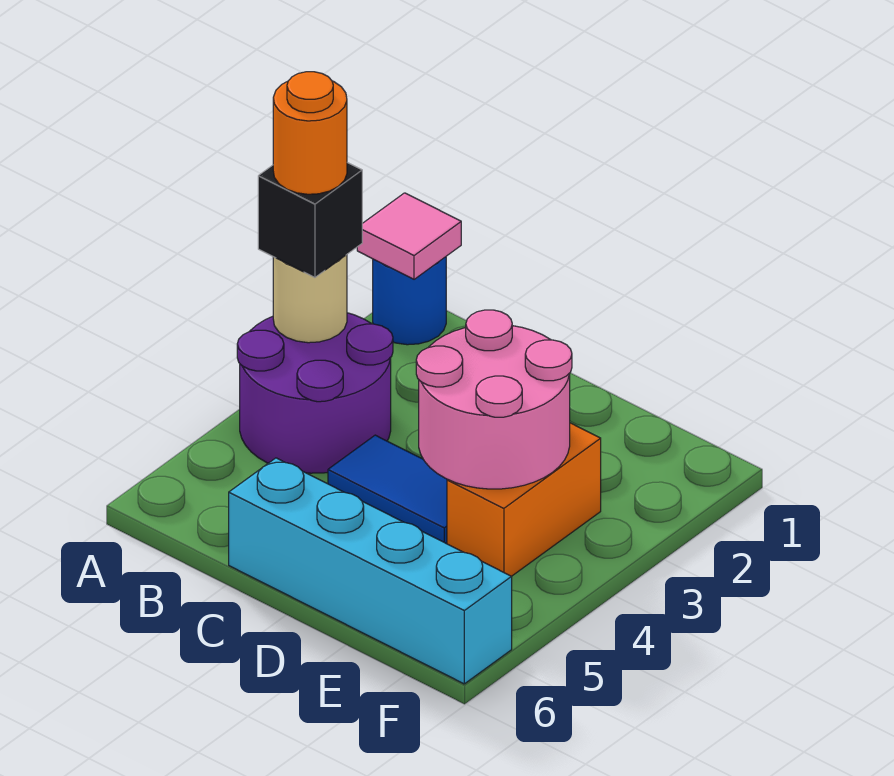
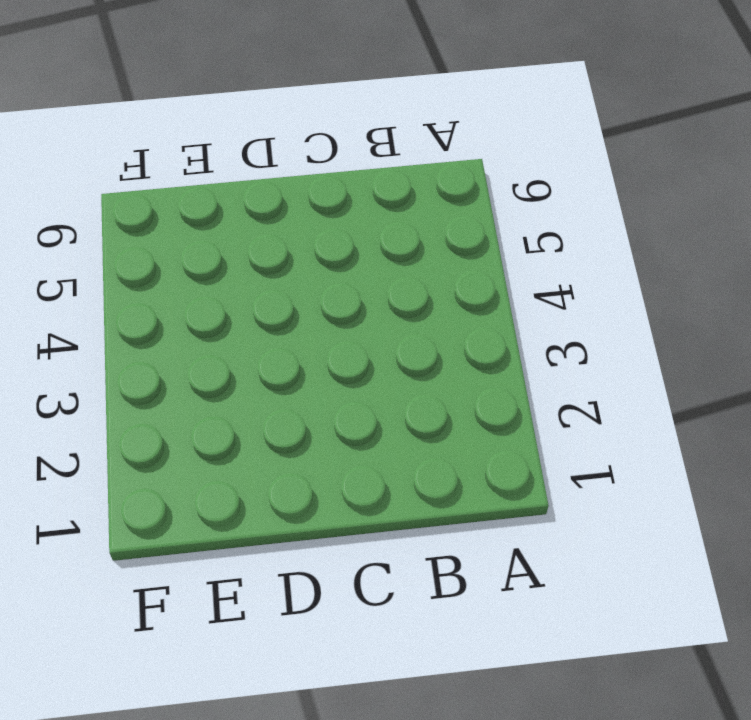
none -> blue 1x1 round brick [373,257,446,345]
none -> purple 2x2 round brick [237,313,393,473]

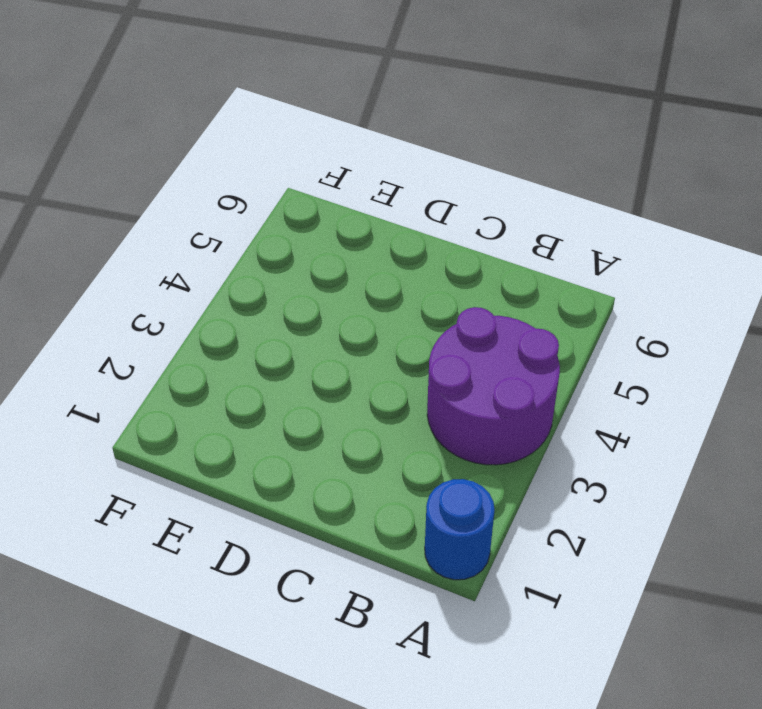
none -> blue 1x2 tile [328,435,448,544]
none -> cyan 1x4 brick [229,458,512,684]

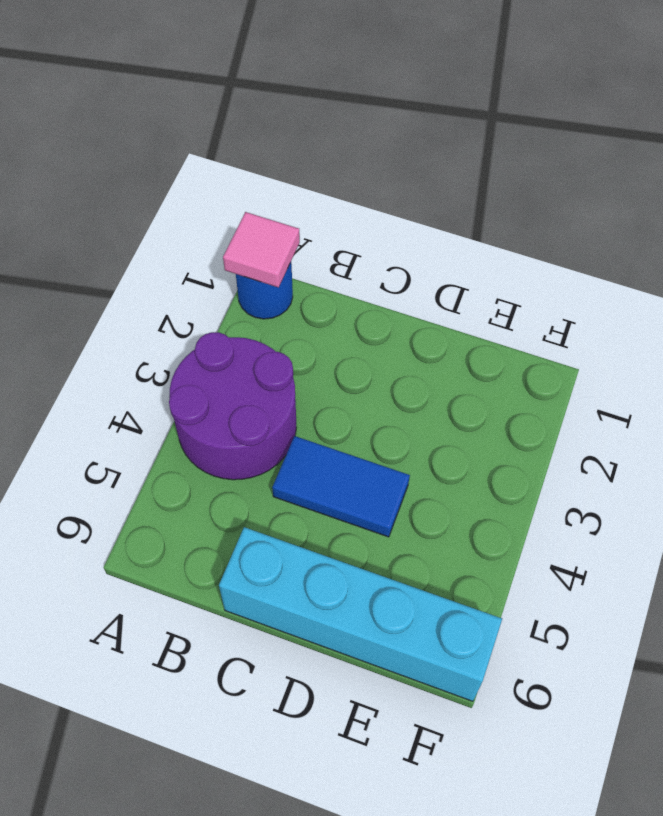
none -> orange 1x2 brick [447,423,601,576]
none -> tan 1x1 round brick [273,255,347,343]

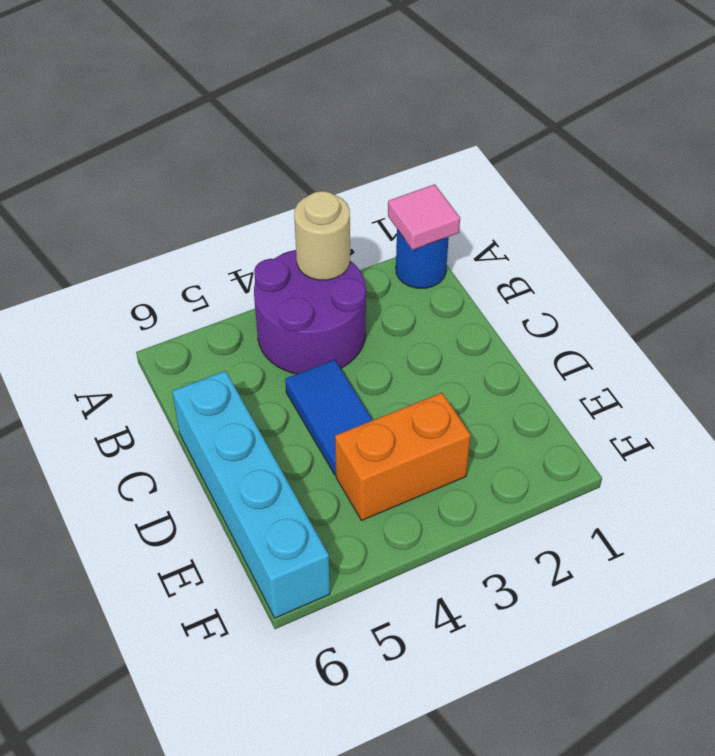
none -> pink 2x2 round brick [416,310,572,489]
none -> black 1x1 brick [258,163,362,277]

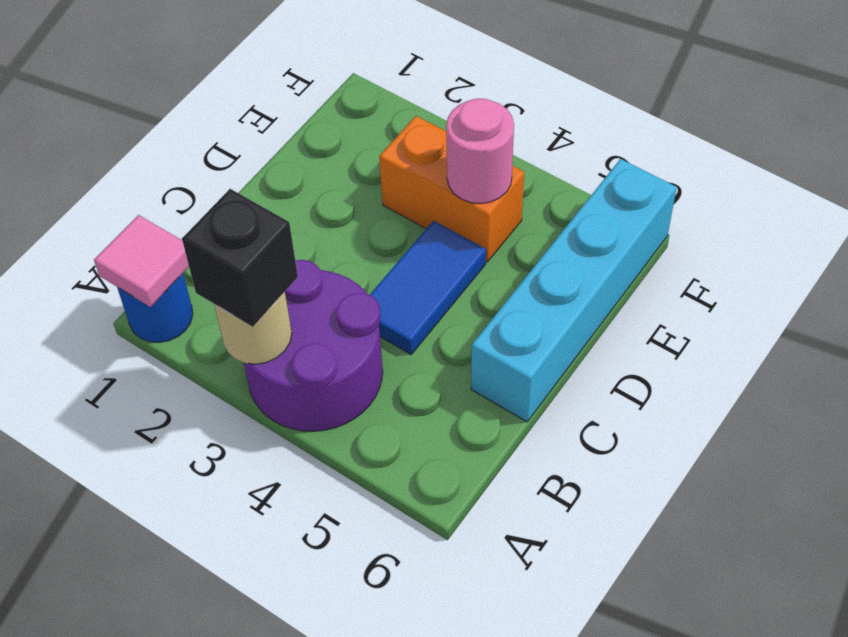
pink 1x1 round brick [446,98,514,204] -> pink 2x2 round brick [416,310,572,489]
none -> orange 1x1 round brick [273,72,347,194]

